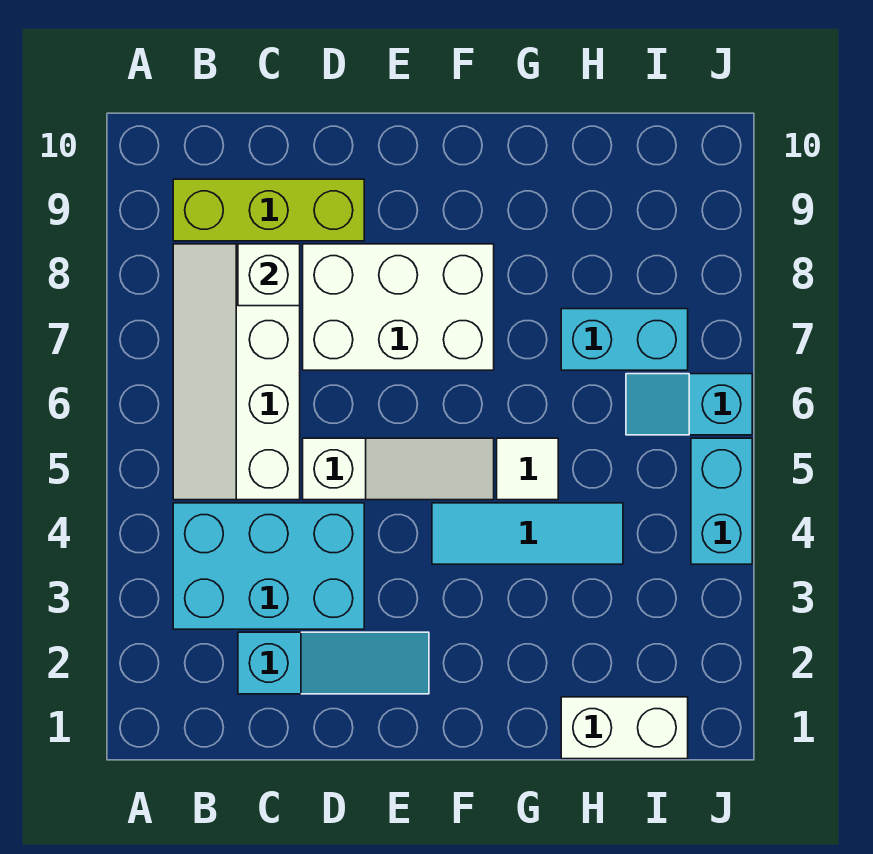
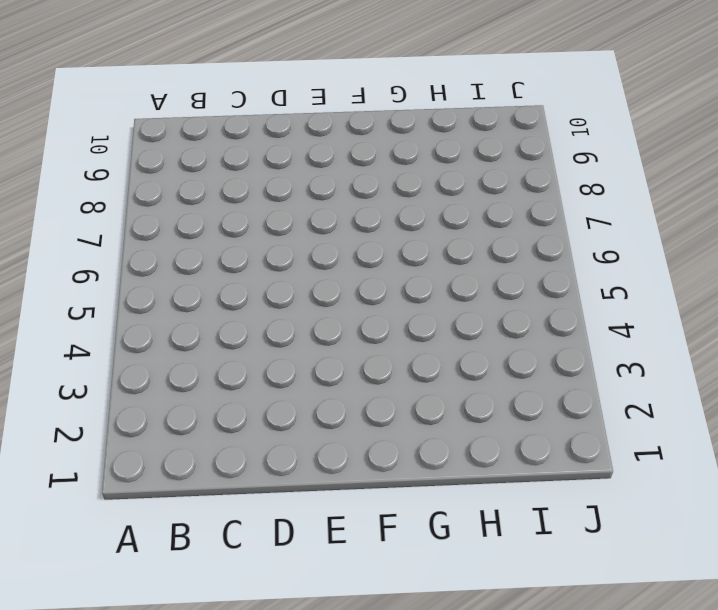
none -> cyan 2x3 brick [173,503,364,629]
none -> white 2x4 slope [173,244,300,500]
none -> lime 1x3 brick [173,179,364,241]

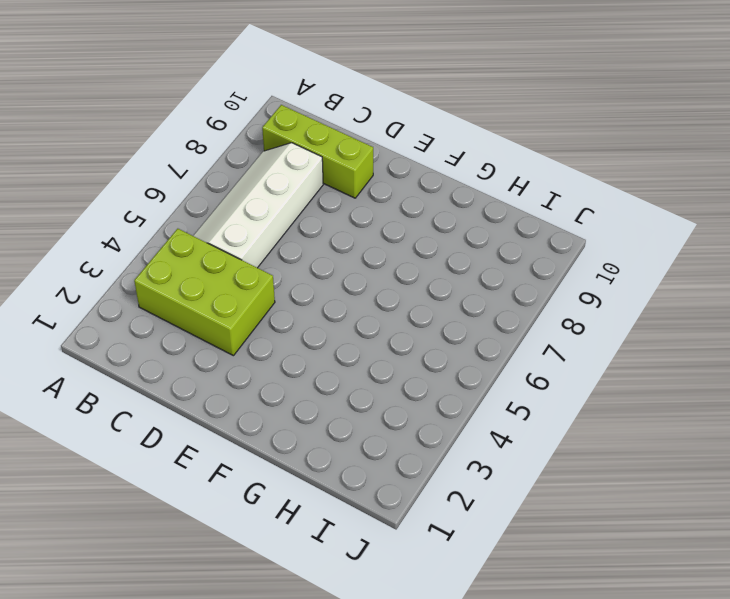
lime 2x3 brick [134,229,275,356] -> cyan 2x3 brick [173,503,364,629]
none -> cyan 1x3 slope [238,632,429,694]
none -> white 1x3 slope [303,438,494,500]
none -> white 2x3 brick [303,244,494,370]

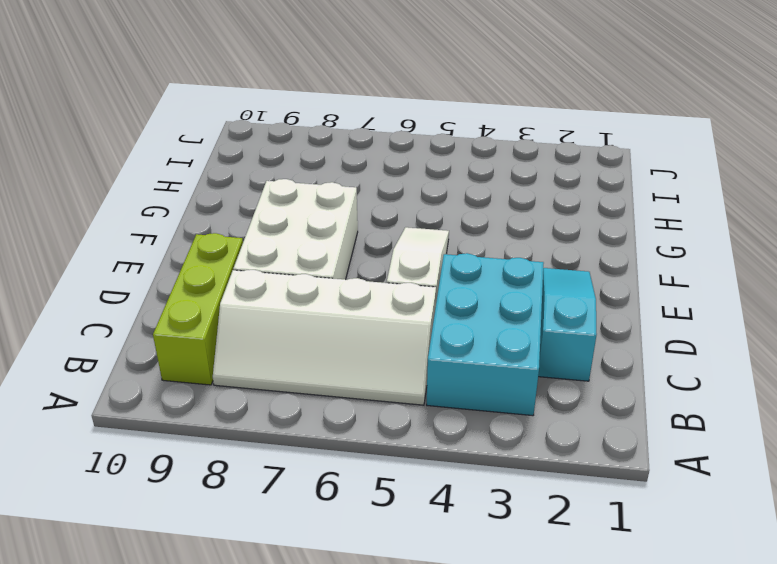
none -> cyan 1x3 tile [432,503,623,564]
none -> white 1x1 tile [497,438,558,500]
none -> white 1x2 brick [561,697,688,759]

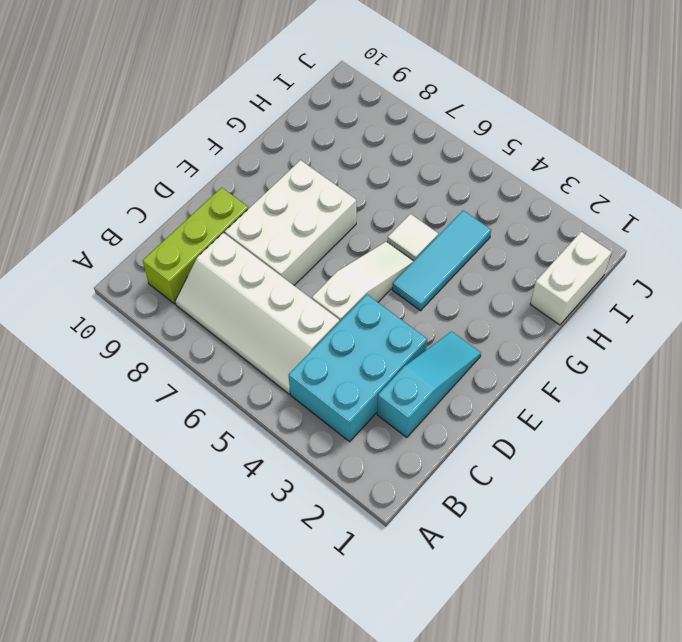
none -> cyan 1x2 brick [561,309,688,370]
none -> cyan 1x2 slope [626,374,752,435]
none -> cyan 1x2 brick [691,438,752,564]

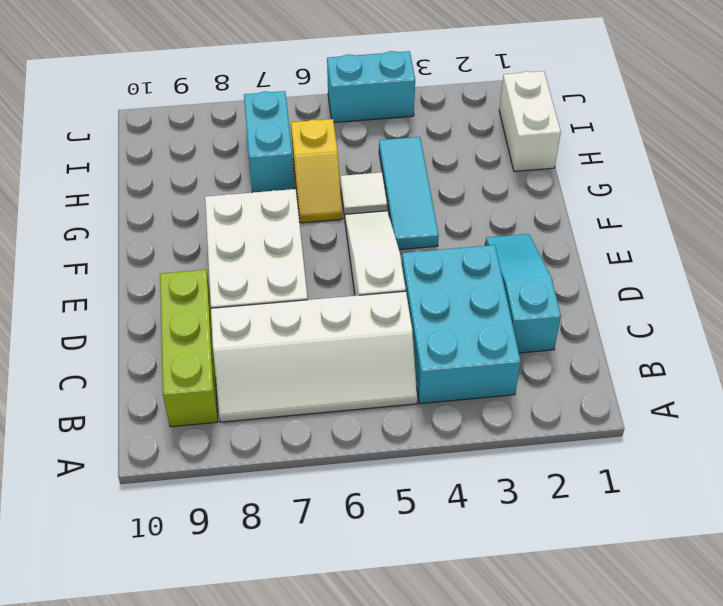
yellow 1x2 slope [291,119,343,223] -> none
none -> cyan 1x2 slope [626,374,752,435]
none -> white 1x1 brick [238,244,300,306]

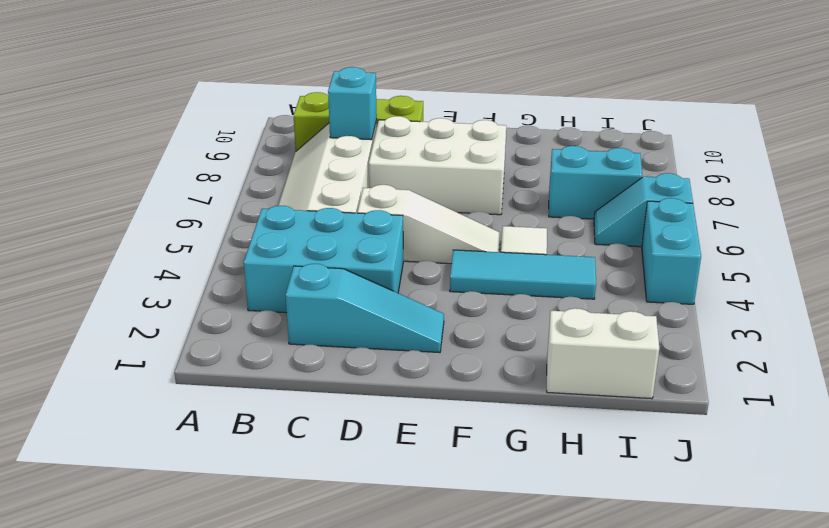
cyan 1x1 brick [328,67,377,140] -> white 1x1 brick [238,244,300,306]

